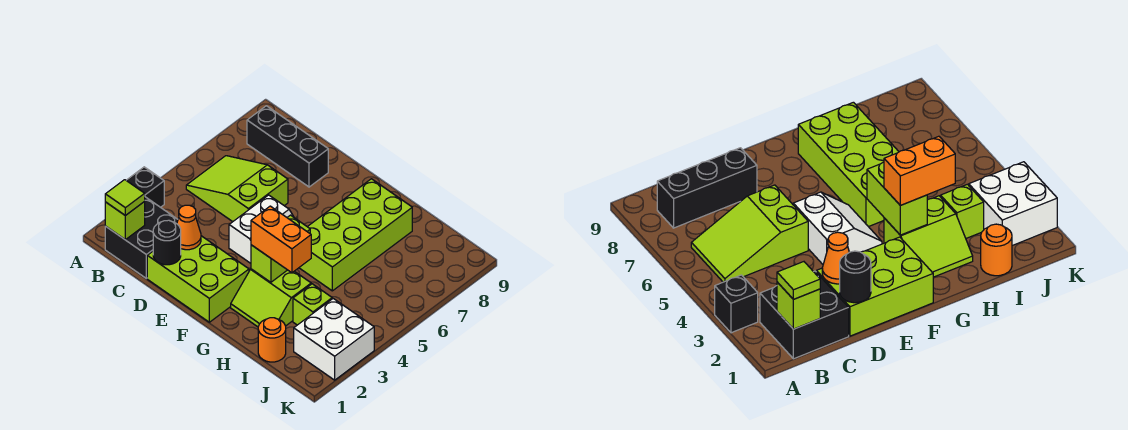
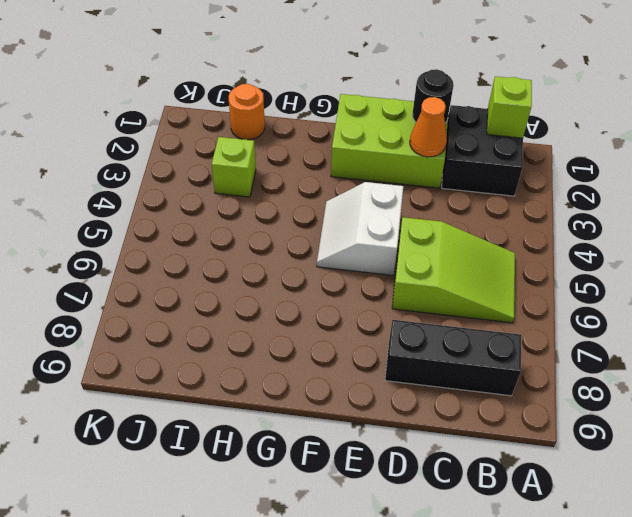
none -> black 1x1 brick [126,167,164,207]
none -> lime 2x2 slope [231,269,311,327]
none -> lime 2x4 brick [299,179,412,291]

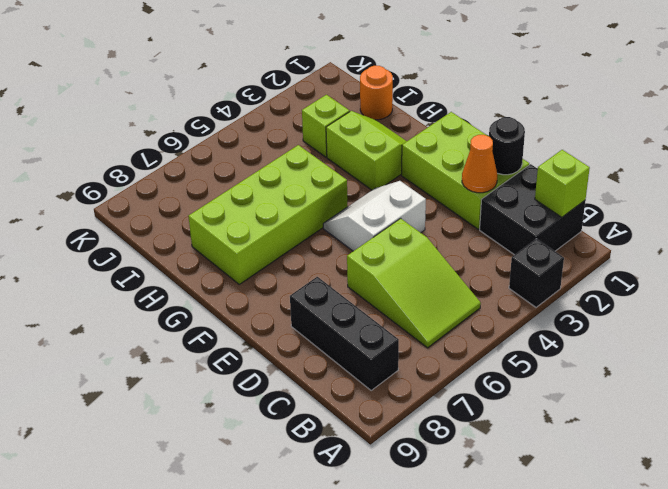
none -> white 2x2 brick [294,299,374,380]
none -> lime 1x2 brick [251,215,310,282]
none -> lime 1x1 tile [105,180,145,216]

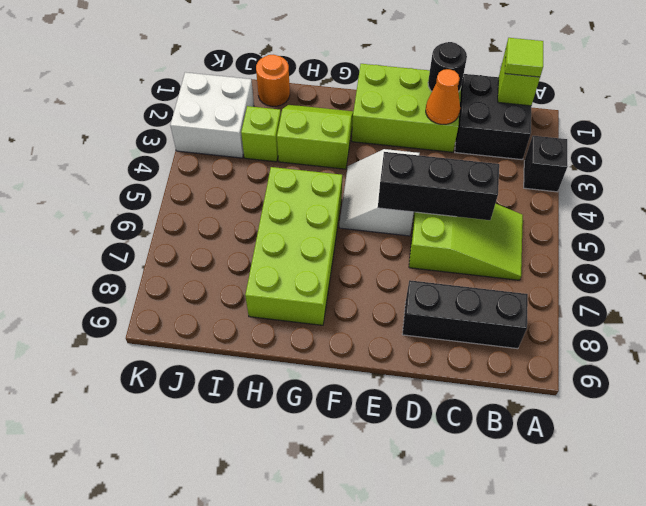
black 1x3 brick [378,152,499,220] -> none
none -> lime 1x2 brick [251,215,310,282]
none -> orange 1x2 brick [251,206,311,273]

